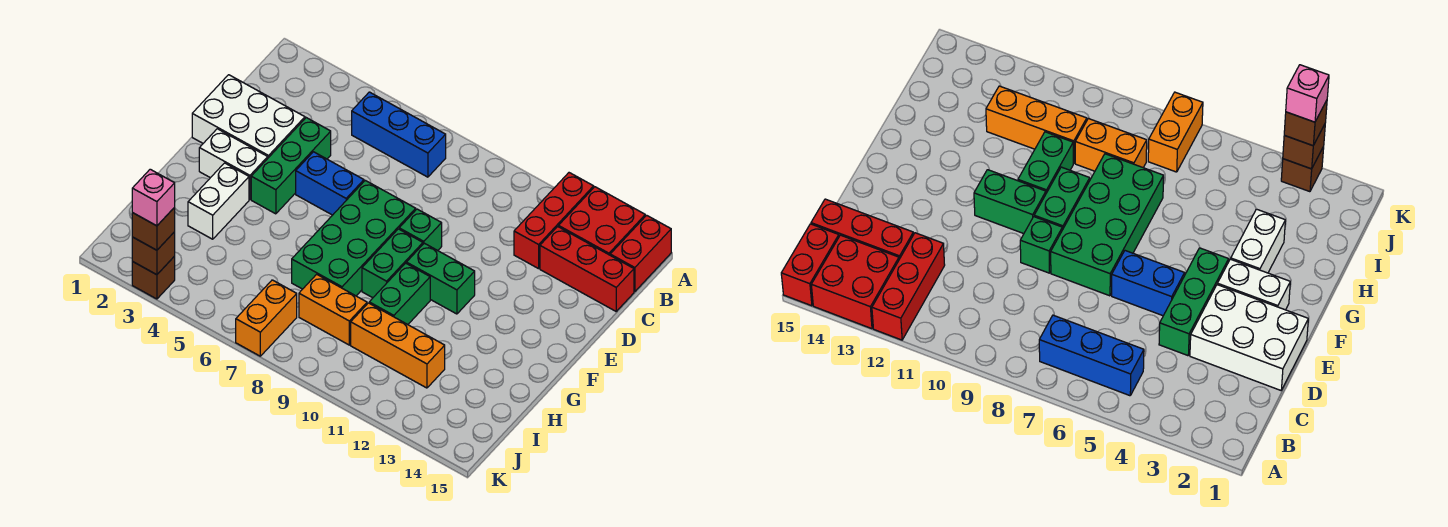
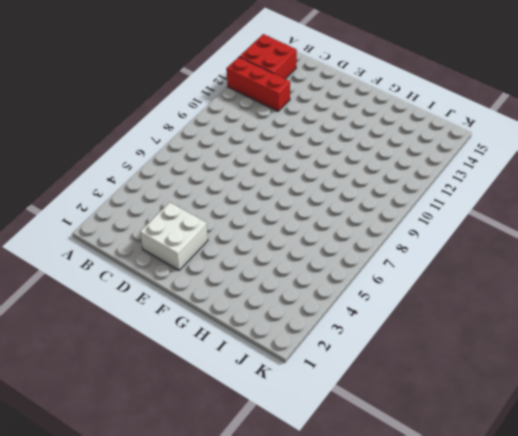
white 2x2 brick [140,202,208,270] -> white 2x3 brick [192,75,305,158]
none -> red 1x2 brick [610,215,671,292]
none -> blue 1x3 brick [352,92,446,177]
none -> red 1x3 brick [540,227,634,311]

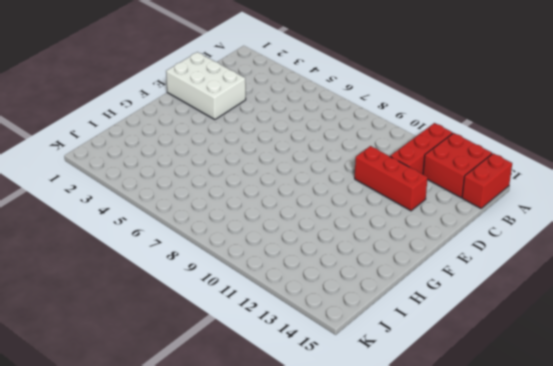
red 1x3 brick [355,146,428,211] -> red 1x3 brick moved to [540,227,634,311]
none -> blue 1x3 brick [352,92,446,177]
none -> green 1x3 brick [251,118,331,214]
none -> blue 1x2 brick [296,152,364,215]

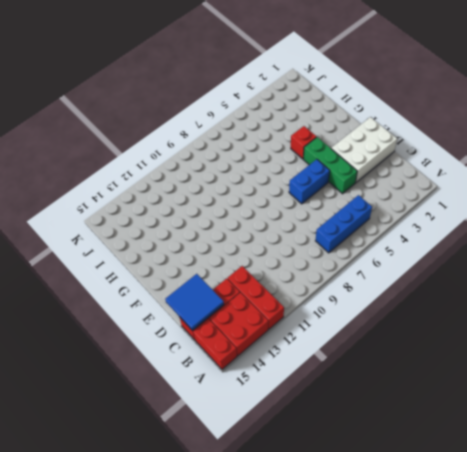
blue 2x2 tile [165,274,224,331] -> none
red 1x1 brick [291,126,316,159] -> none
none -> green 2x4 brick [292,180,416,296]
none -> green 1x1 brick [399,209,442,251]
none -> white 1x2 brick [199,129,268,199]

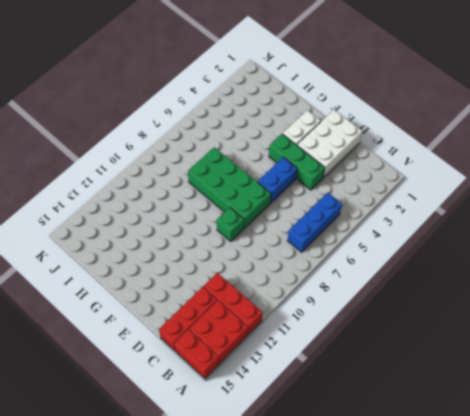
none -> green 1x2 brick [362,229,423,298]
none -> green 1x2 brick [406,243,475,314]
none -> white 1x2 brick [188,163,249,239]

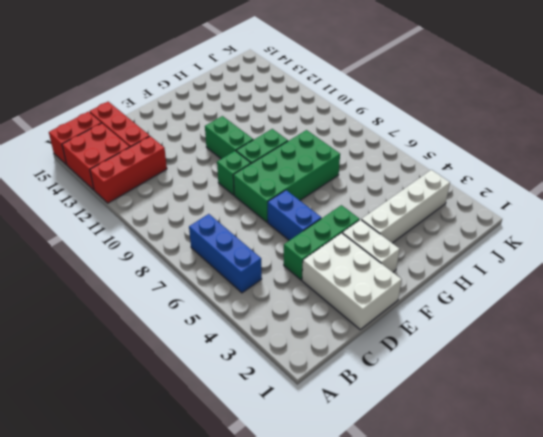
white 1x4 brick [361,170,450,243] -> white 1x2 brick [188,163,249,239]
none -> green 1x2 brick [369,263,430,325]
none -> orange 1x2 brick [299,274,367,345]
none -> orange 1x3 brick [351,303,445,388]

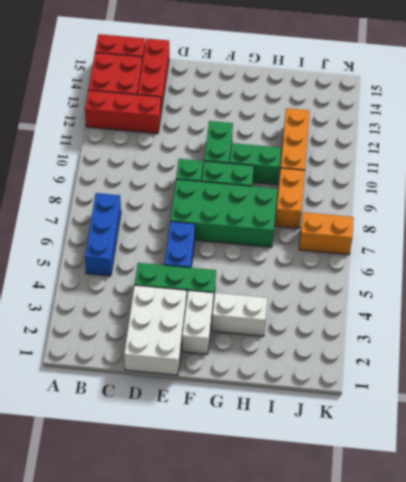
none -> brown 1x1 brick [132,256,175,299]
none -> brown 1x1 brick [132,232,175,275]
none -> brown 1x1 brick [132,207,175,250]

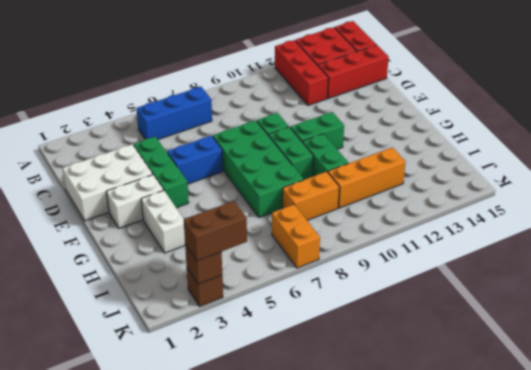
brown 1x2 brick [184,201,247,261] -> brown 1x1 brick [132,207,175,250]
none -> pink 1x1 brick [132,169,175,226]

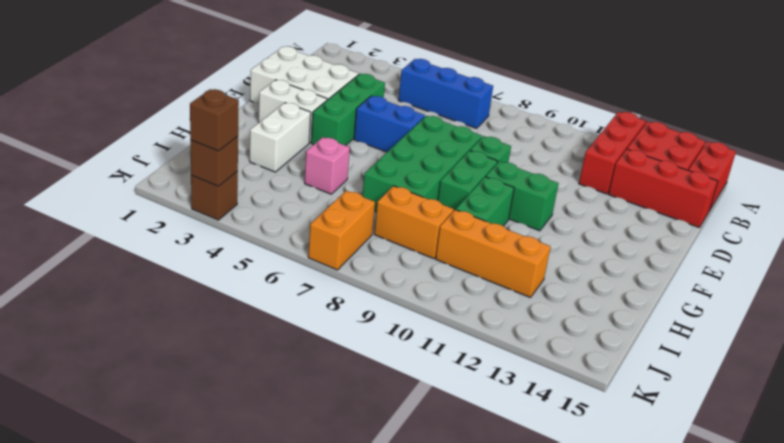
pink 1x1 brick [305,137,350,194] -> pink 1x1 brick moved to [132,169,175,226]

